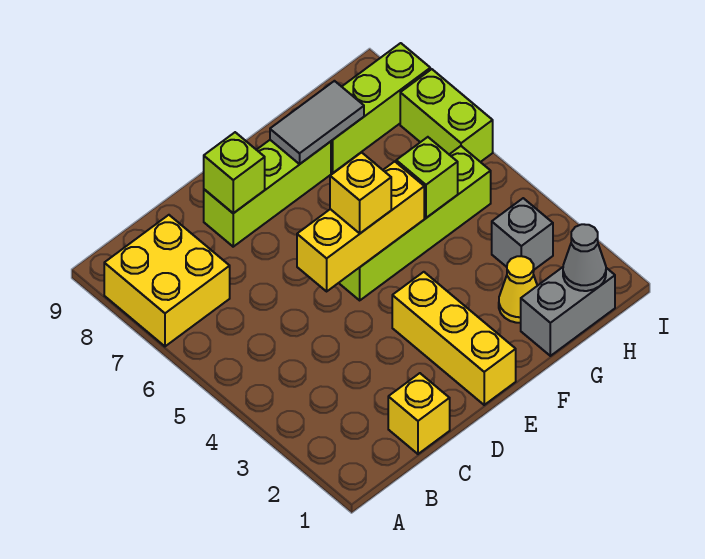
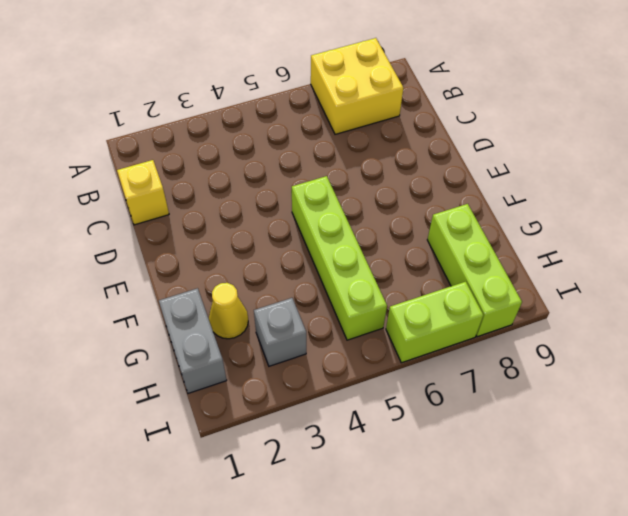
none -> lime 1x3 brick [204,140,331,247]
none -> yellow 1x3 brick [392,272,516,405]
none -> yellow 1x3 brick [297,161,424,291]

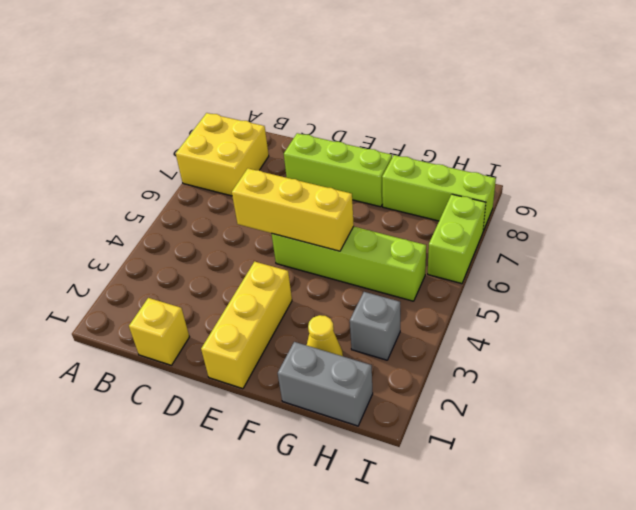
none -> lime 1x1 brick [204,132,265,213]
none -> grey 1x2 tile [270,81,364,164]
none -> lime 1x1 brick [396,137,458,218]

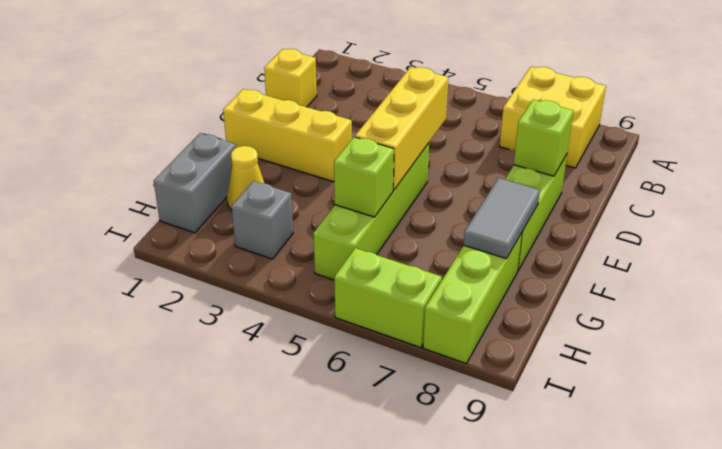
none -> grey 1x1 cone [563,224,606,291]
none -> yellow 1x1 brick [330,152,391,233]

